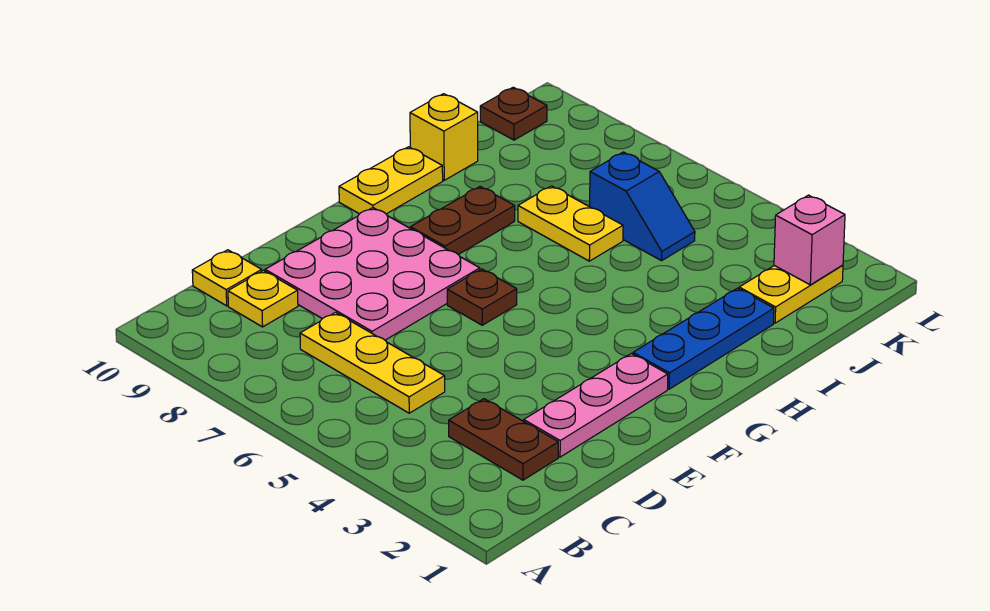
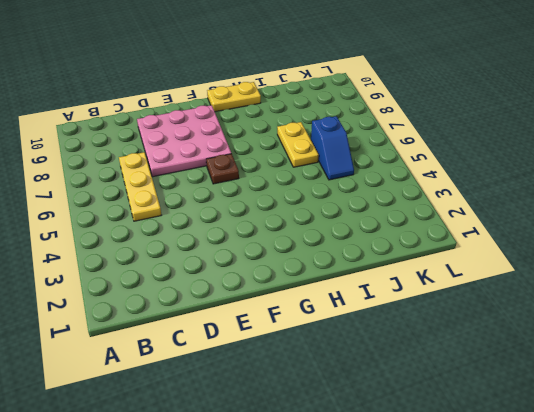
none -> brown 1x2 plate [449,399,558,480]
none -> yellow 1x1 plate [228,270,298,327]
none -> yellow 1x1 plate [192,250,262,306]

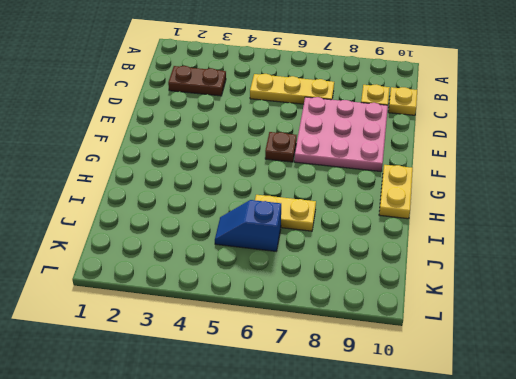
none -> pink 1x3 plate [524,354,668,457]
none -> blue 1x3 plate [633,288,774,389]
none -> brown 1x2 plate [411,187,515,255]

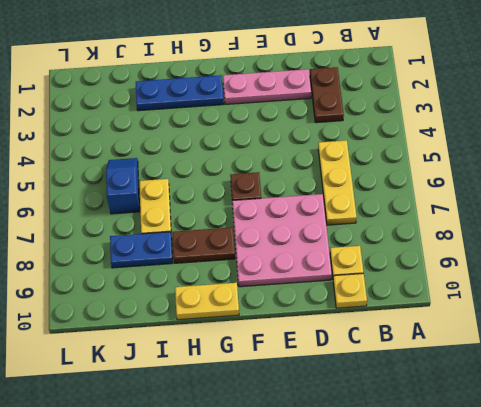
blue 1x2 plate [110,232,173,268] -> none
none -> yellow 1x1 brick [410,94,478,180]
none -> yellow 1x2 plate [739,265,843,323]
none -> brown 1x1 plate [480,87,547,140]

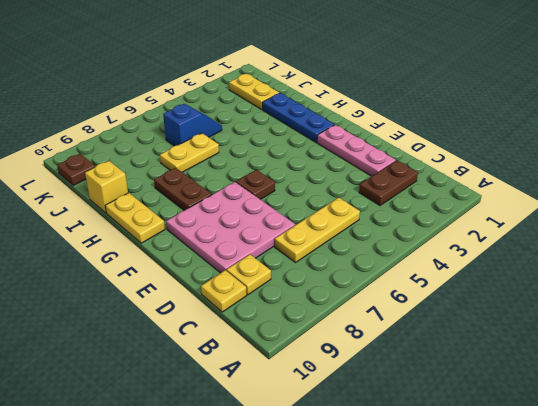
none -> pink 1x1 brick [774,195,845,285]

